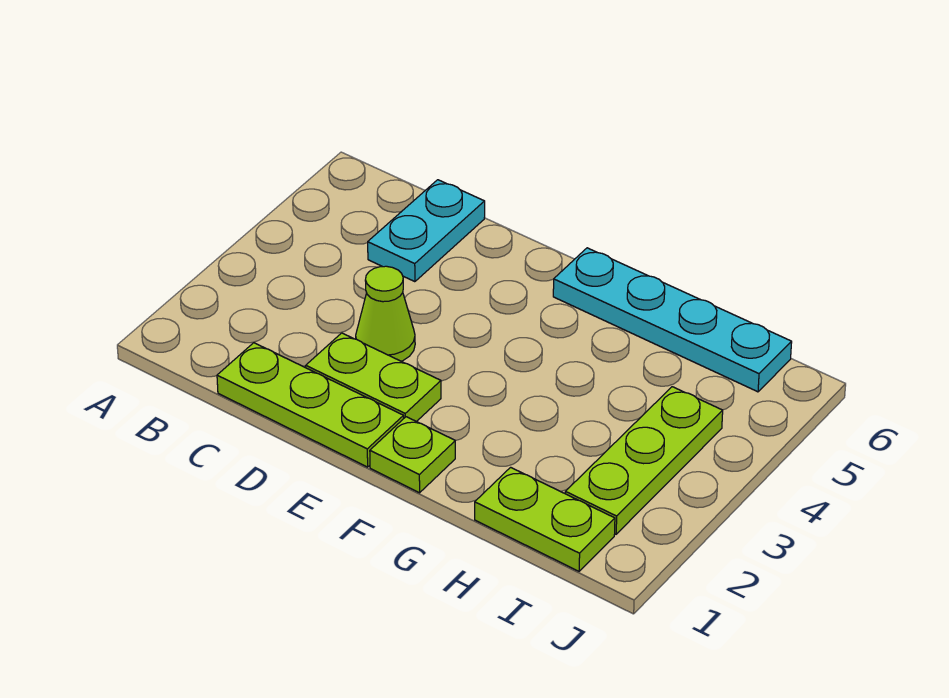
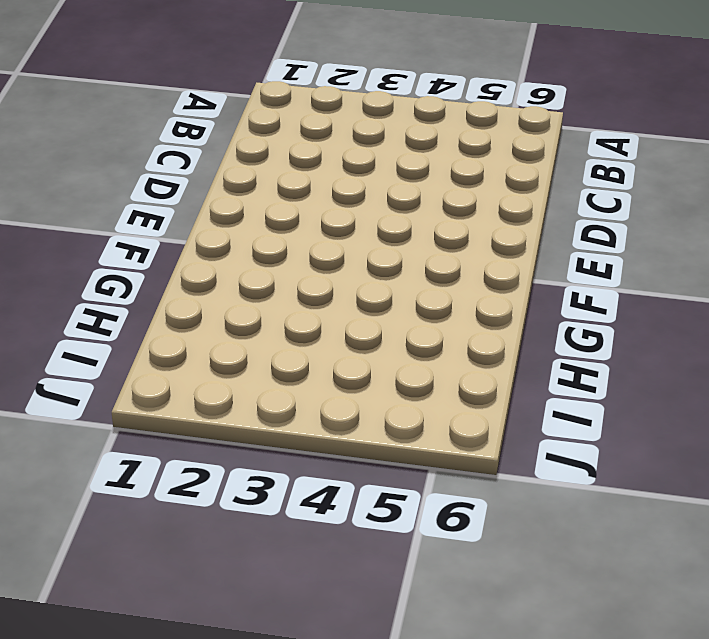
none -> lime 1x3 plate [217,343,404,467]
none -> cyan 1x2 plate [368,180,485,282]

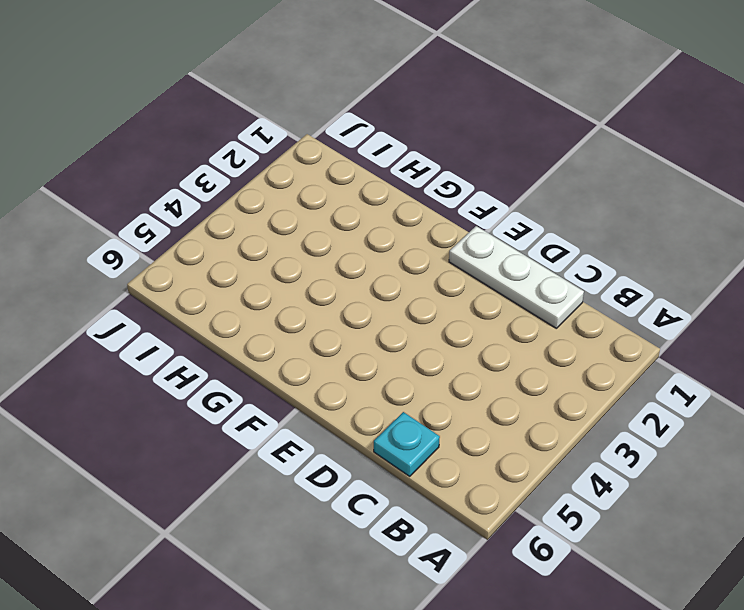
white 1x3 plate [449,226,584,329] -> lime 1x3 plate [217,343,404,467]
cyan 1x1 plate [374,412,440,476] -> cyan 1x2 plate [368,180,485,282]
none -> lime 1x2 plate [306,333,441,422]
none -> lime 1x1 cone [356,266,415,361]

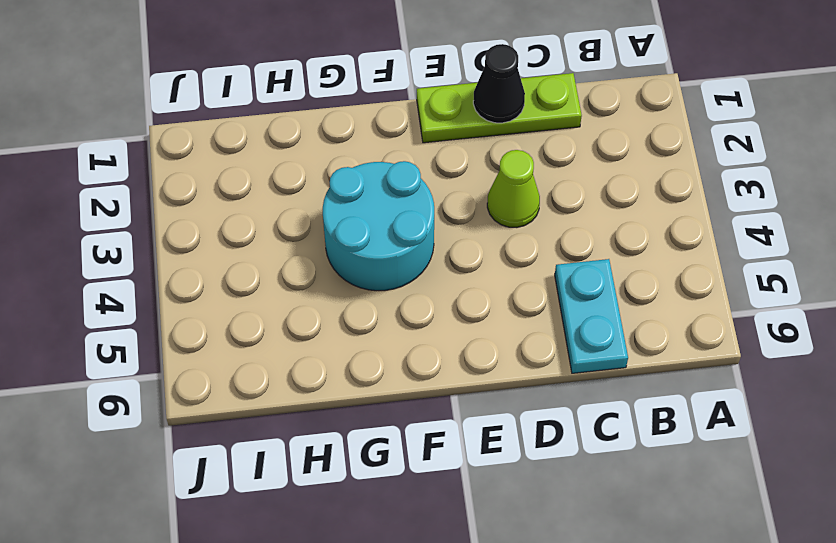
black 1x1 cone [473,44,525,123] -> none
cyan 2x2 round brick [323,161,434,291] -> none
none -> lime 1x2 plate [306,333,441,422]
none -> lime 1x1 plate [370,417,455,493]

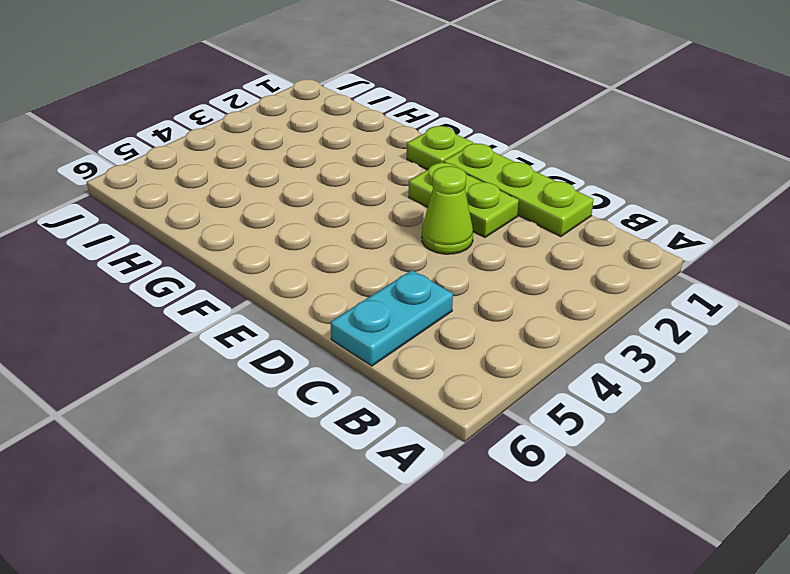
none -> cyan 1x4 plate [553,248,792,392]
none -> lime 1x2 plate [475,467,615,571]

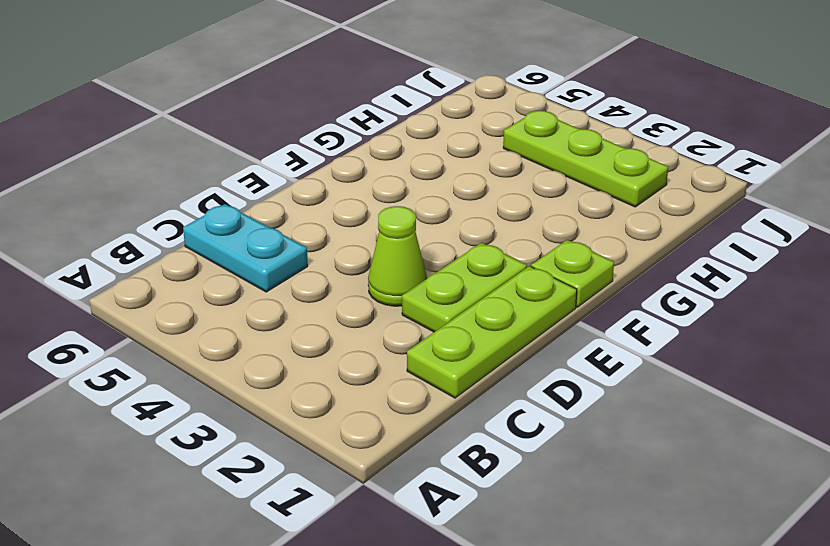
none -> cyan 1x4 plate [553,248,792,392]
none -> lime 1x2 plate [475,467,615,571]

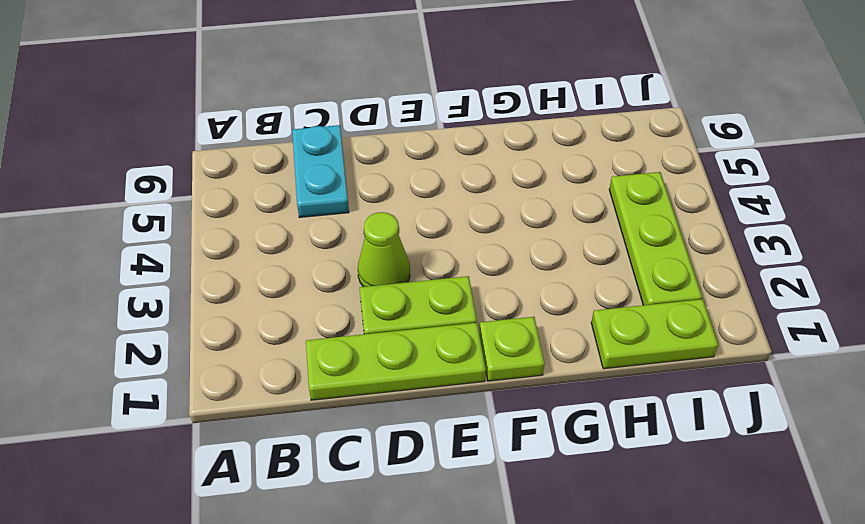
none -> cyan 1x4 plate [553,248,792,392]

